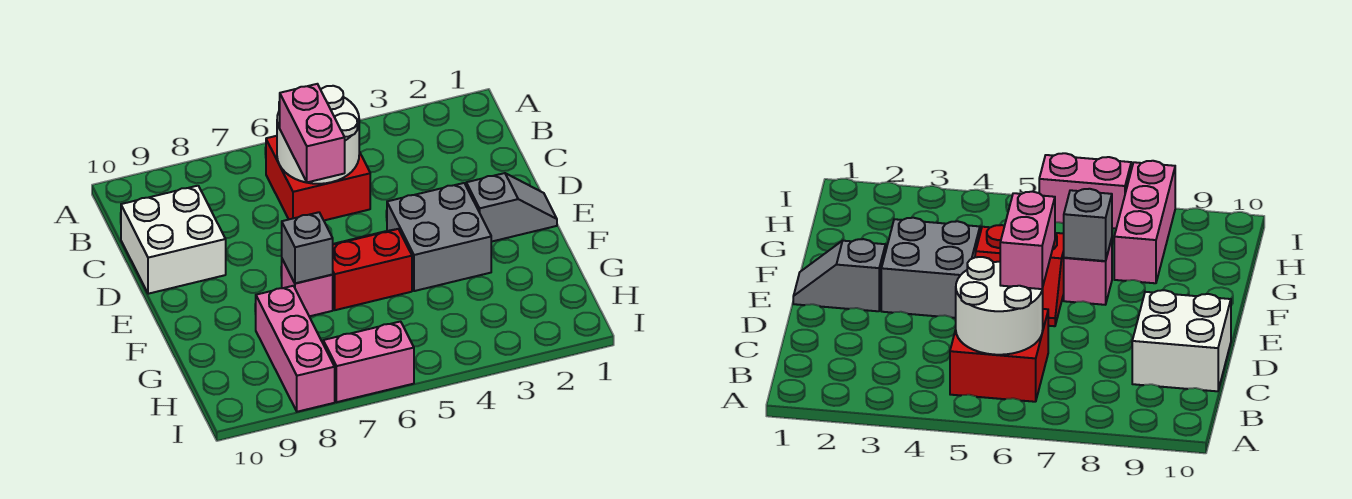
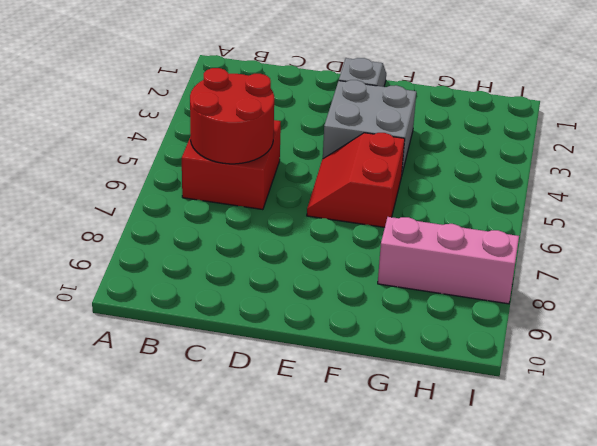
red 2x2 round brick [190,68,274,164] -> white 2x2 round brick [277,86,359,184]
none -> white 2x2 brick [121,186,226,294]
none -> pink 1x1 brick [282,259,333,316]

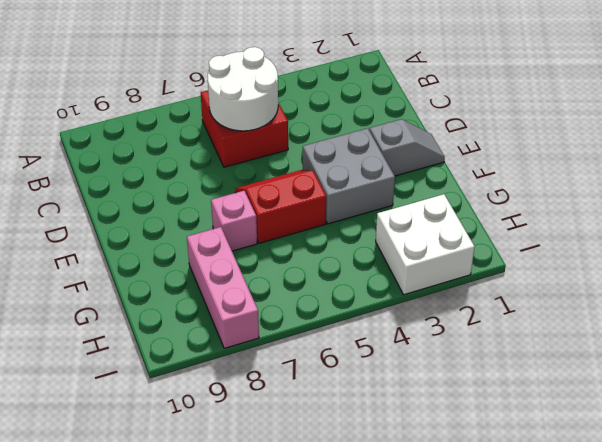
white 2x2 brick [376,194,475,295] -> white 2x2 brick moved to [121,186,226,294]
none -> pink 1x2 brick [323,322,414,402]
none -> grey 1x1 brick [282,212,333,283]

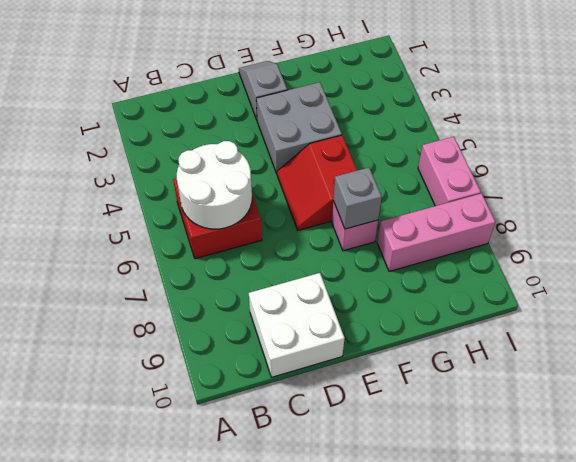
none -> pink 1x2 brick [280,84,345,182]

